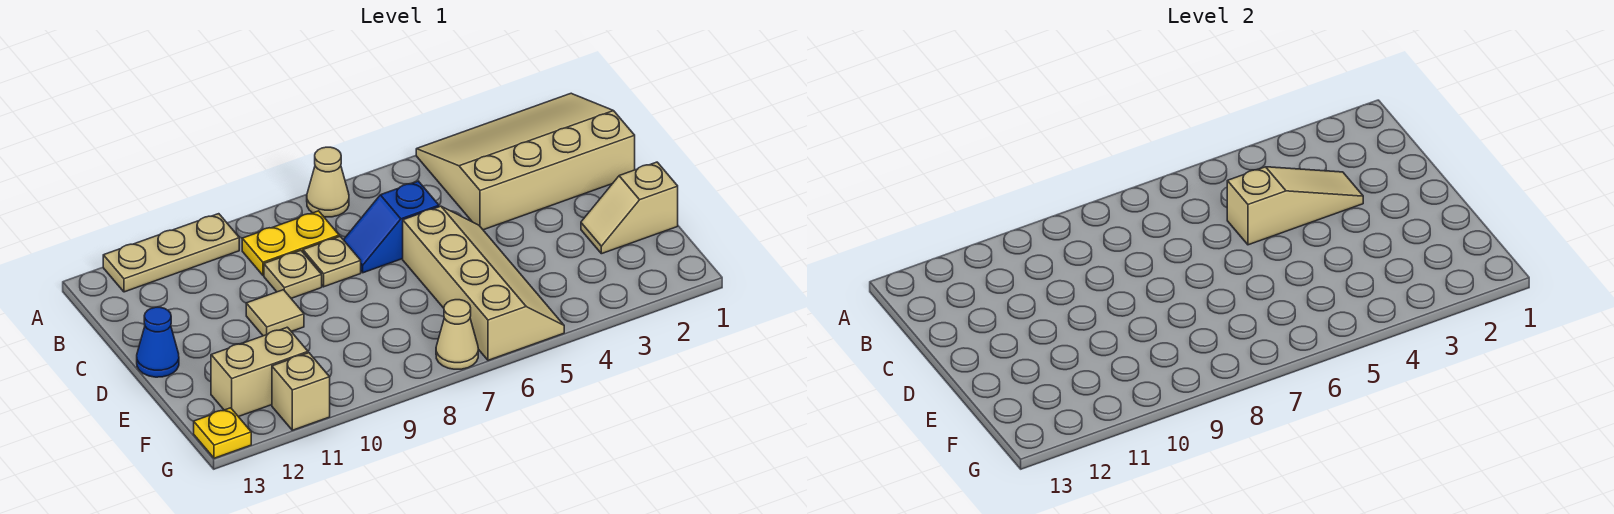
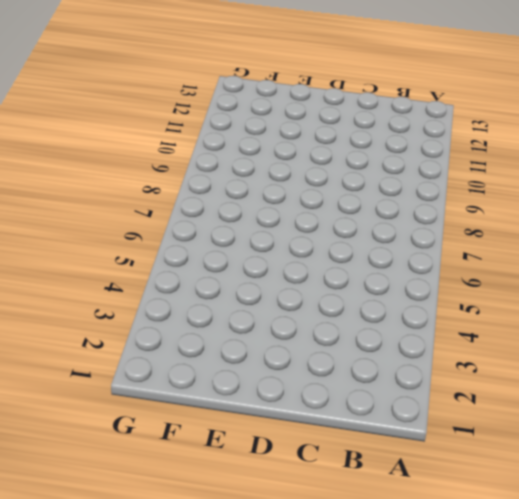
none -> tan 3x4 slope [416,93,635,230]
none -> tan 1x1 cone [307,147,349,217]
none -> tan 1x3 plate [103,214,239,292]

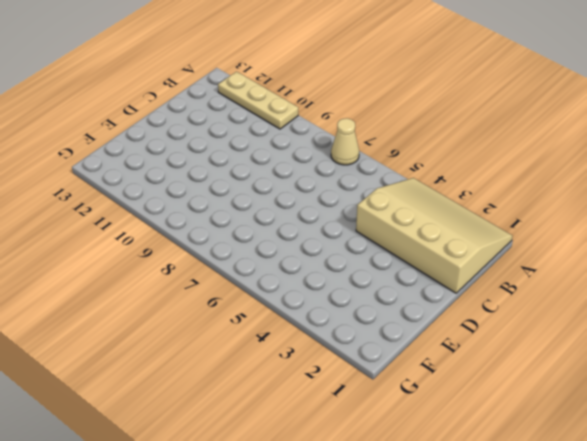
none -> yellow 1x2 plate [242,211,339,275]
none -> blue 1x2 slope [344,181,439,273]
none -> tan 1x1 plate [303,236,361,287]

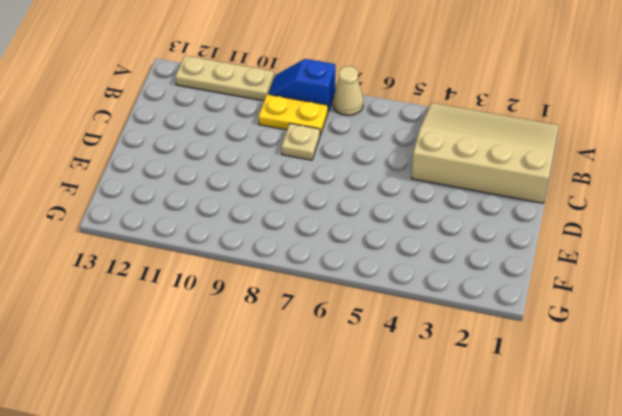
blue 1x2 slope [269,59,336,111] -> blue 1x2 slope moved to [344,181,439,273]
none -> tan 1x1 plate [264,251,322,298]
none -> tan 2x4 slope [403,206,564,360]
none -> tan 1x1 tile [246,290,304,336]

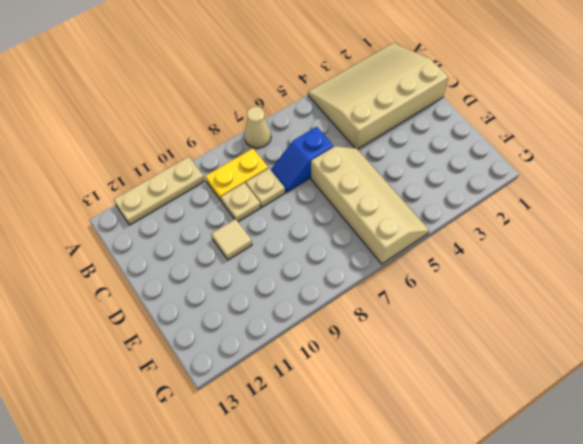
none -> blue 1x1 cone [137,307,179,377]
none -> tan 1x2 slope [581,162,678,254]
none -> tan 1x2 brick [211,327,308,417]

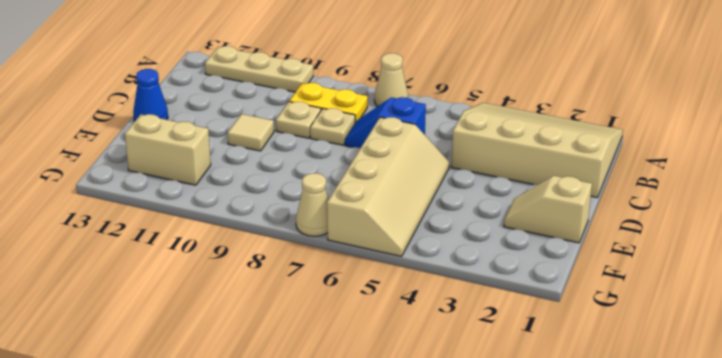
none -> tan 1x1 brick [272,353,330,430]
none -> yellow 1x1 plate [194,408,251,458]
none -> tan 1x3 slope [1227,167,1363,245]

